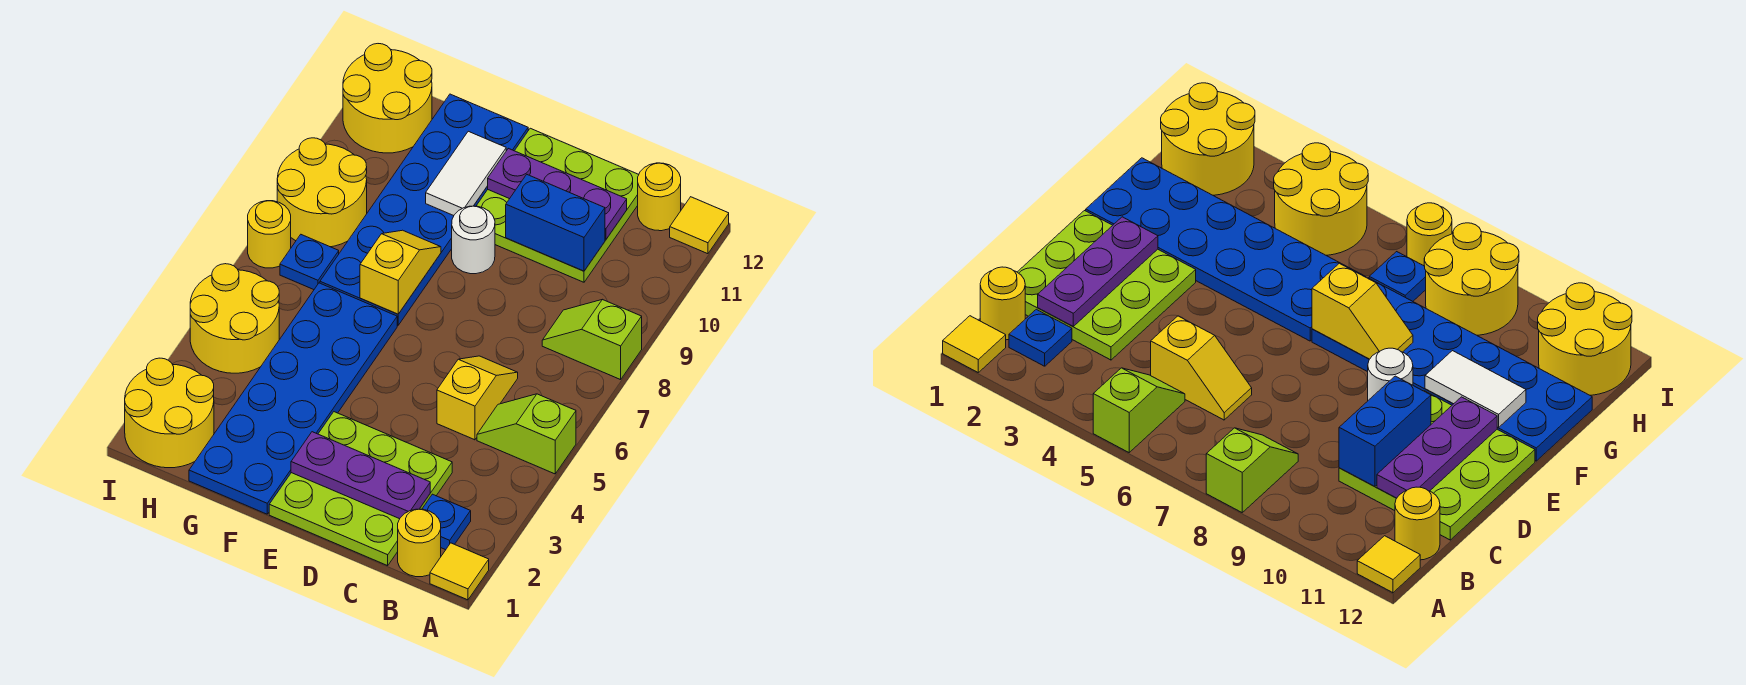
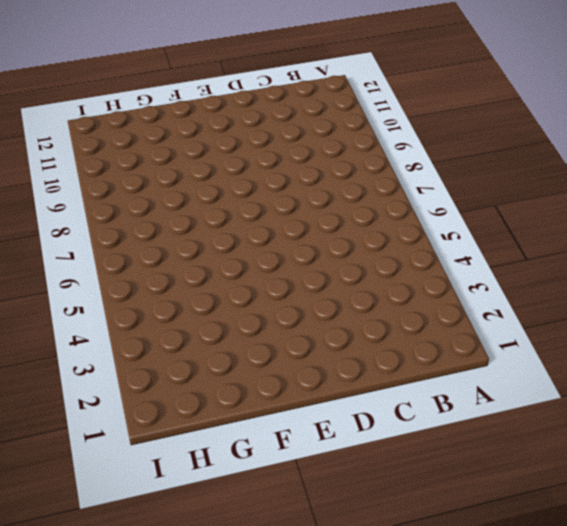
none -> yellow 1x1 tile [430,543,489,600]
none -> lime 1x2 slope [477,394,576,474]
none -> lime 1x2 slope [542,299,642,380]

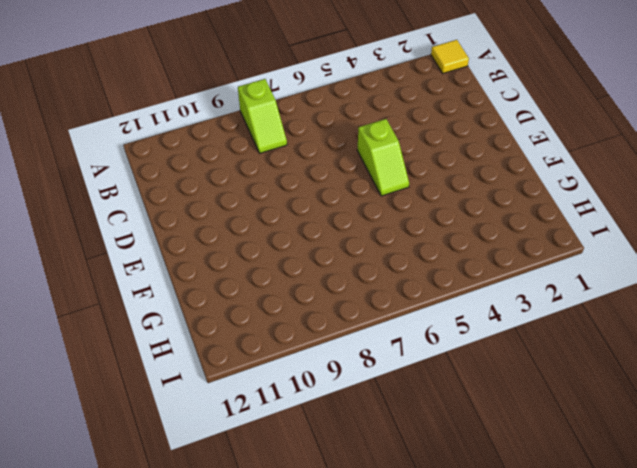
lime 1x2 slope [357,119,409,196] -> lime 1x2 slope moved to [477,394,576,474]
none -> yellow 1x1 tile [670,197,729,254]
none -> yellow 1x1 round brick [398,509,441,577]
none -> blue 1x1 plate [422,494,471,550]

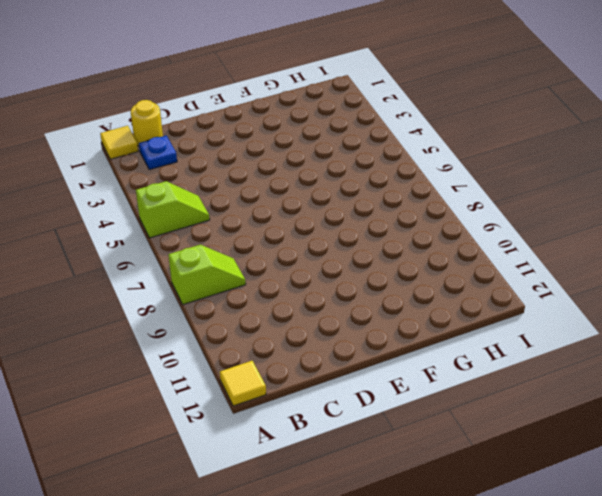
none -> yellow 1x1 round brick [638,163,681,231]
none -> lime 3x3 plate [269,412,452,566]
none -> yellow 1x2 slope [437,356,518,440]

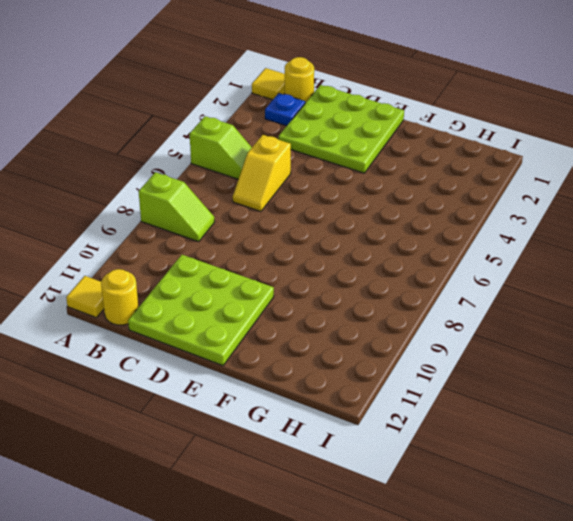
none -> white 1x1 round brick [452,206,495,274]
none -> blue 2x6 plate [189,283,397,514]
none -> blue 2x6 plate [320,94,528,325]

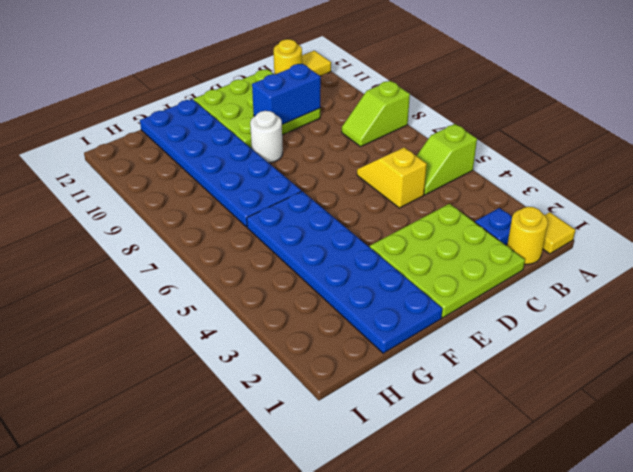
none -> yellow 2x2 round brick [125,358,214,468]
none -> yellow 2x2 round brick [190,264,279,373]
none -> blue 1x1 plate [280,235,339,290]

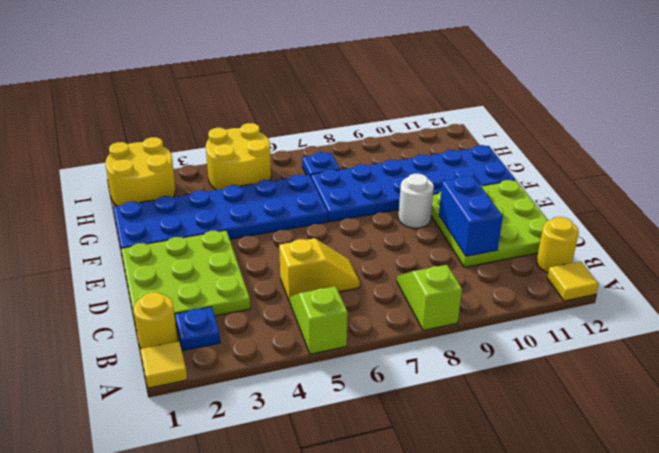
none -> yellow 2x2 round brick [277,138,367,247]
none -> yellow 2x2 round brick [343,44,432,153]
none -> yellow 1x1 round brick [248,201,291,268]

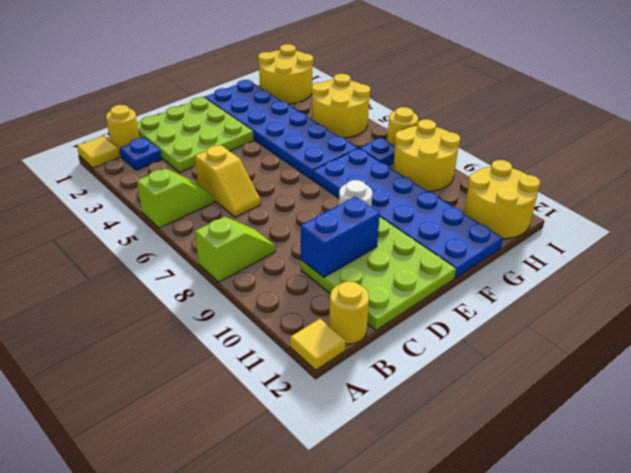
none -> purple 1x3 plate [291,432,430,519]
none -> purple 1x3 plate [488,148,627,240]
none -> yellow 1x2 slope [360,230,441,314]

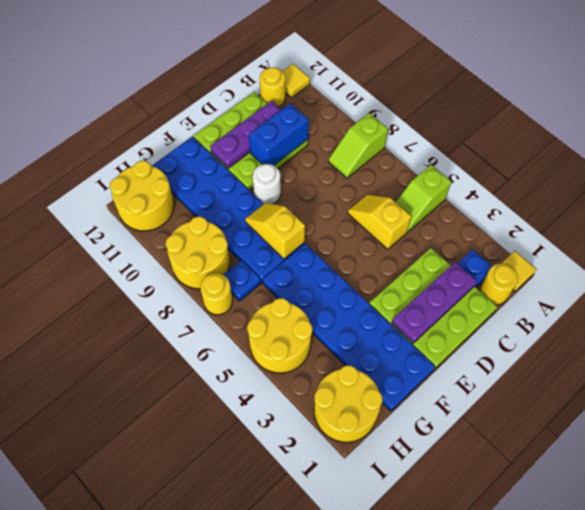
none -> white 1x2 tile [426,131,506,216]

